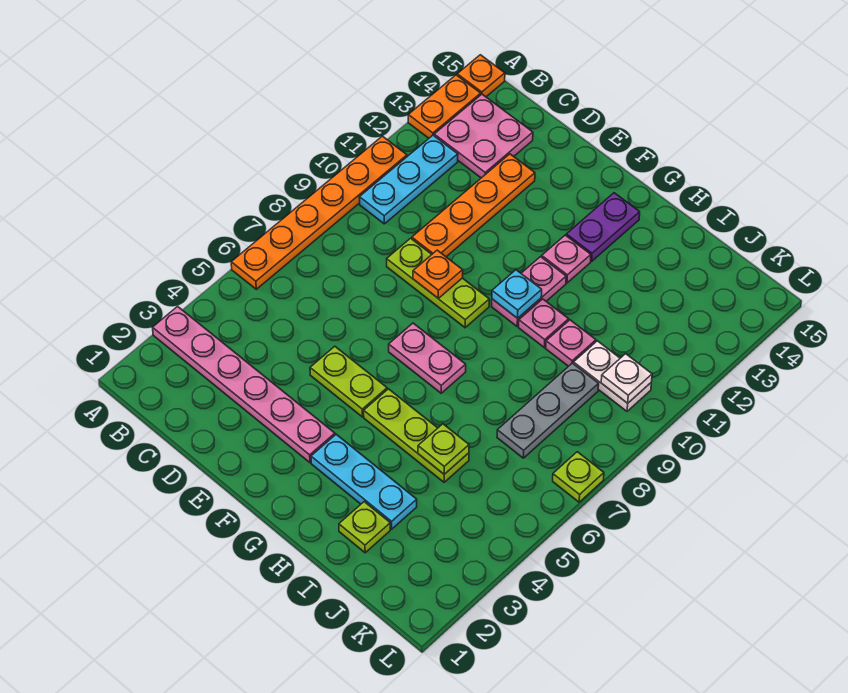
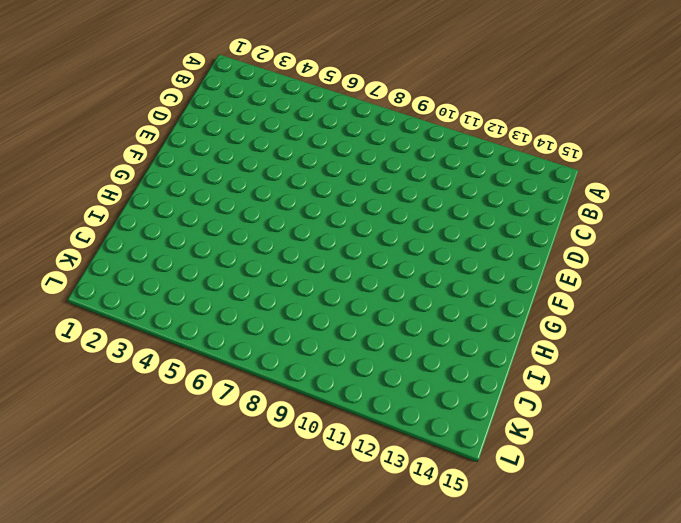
none -> pink 1x6 plate [153,306,335,463]
none -> orange 1x6 plate [231,136,407,289]
none -> orange 1x2 plate [408,75,481,138]

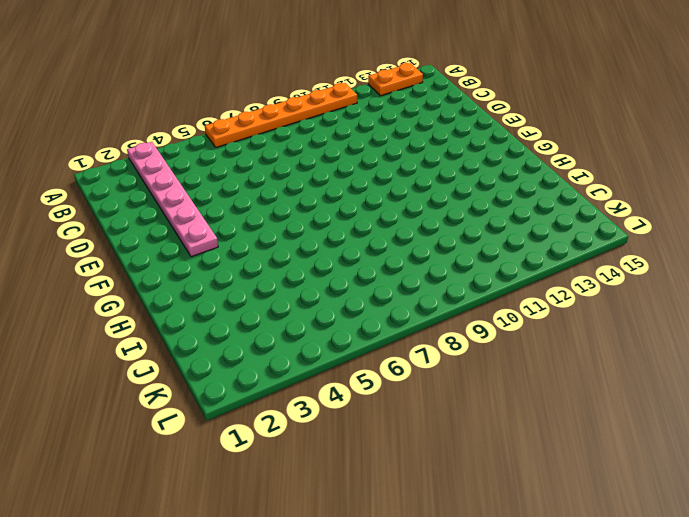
none -> orange 1x1 plate [457,55,505,97]
none -> cyan 1x3 plate [359,135,458,224]
none -> pink 2x2 plate [434,94,533,178]

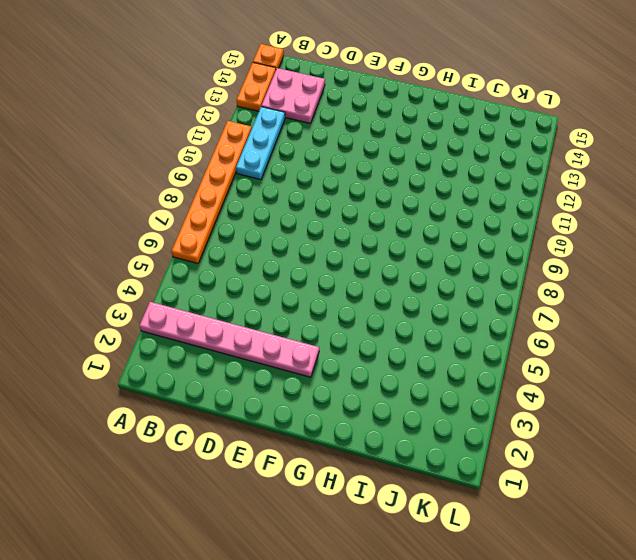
none -> lime 1x3 plate [387,238,489,328]
none -> orange 1x4 plate [412,154,535,257]
none -> lime 1x2 plate [310,346,387,417]

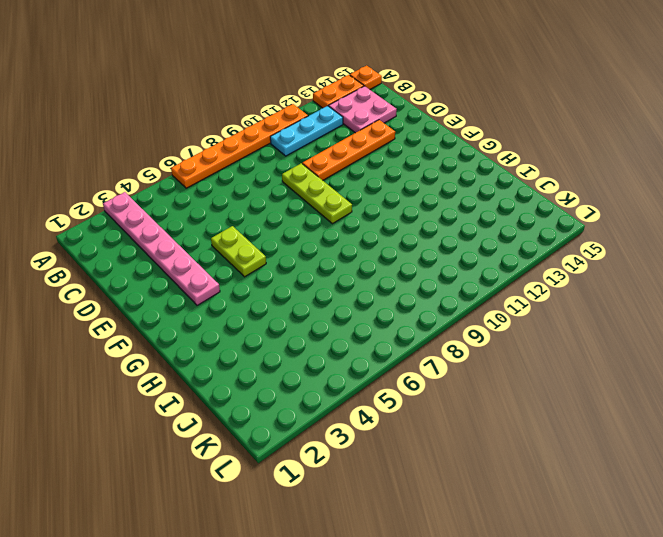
none -> pink 1x2 plate [389,323,466,393]
none -> cyan 1x3 plate [311,434,417,529]
none -> lime 1x3 plate [364,389,469,482]

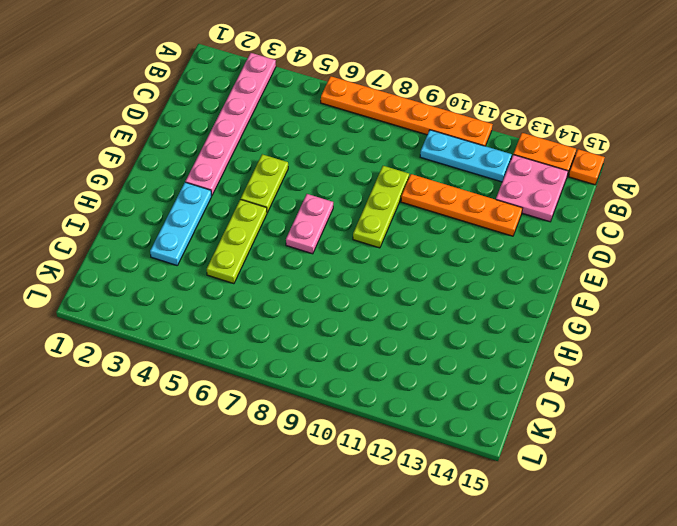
none -> pink 1x2 plate [492,257,566,326]
none -> pink 1x1 plate [542,235,591,283]
none -> purple 1x2 plate [566,193,640,261]

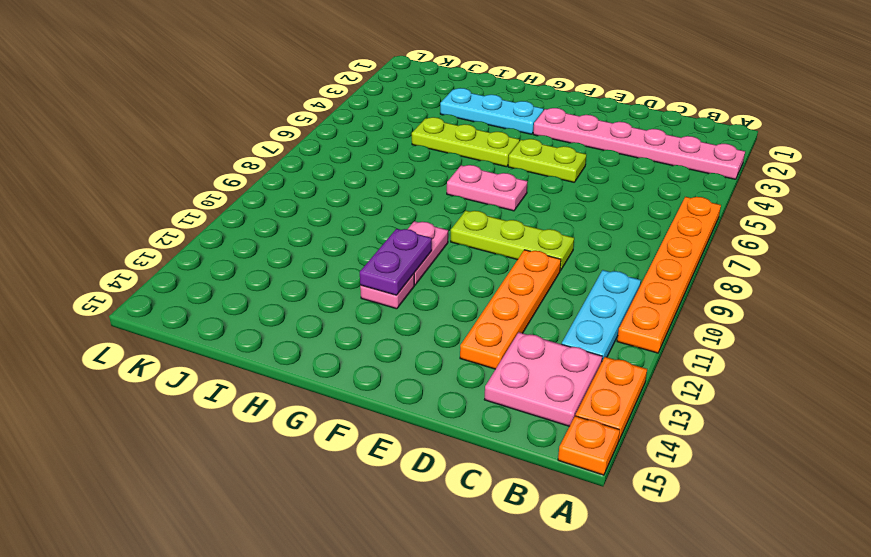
purple 1x2 plate [360,229,432,295] -> purple 1x2 plate moved to [566,193,640,261]
none -> pink 1x1 plate [519,299,569,348]
none -> lime 1x1 plate [339,502,390,553]
none -> pink 1x1 plate [546,320,596,366]

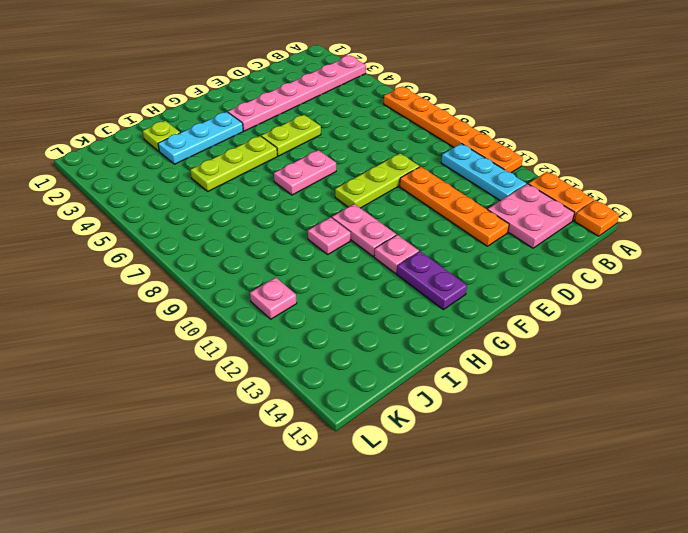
pink 1x1 plate [250,277,297,319] -> pink 1x1 plate moved to [546,320,596,366]
none -> grey 1x3 plate [497,363,599,458]
none -> white 1x2 plate [573,341,651,411]
none -> lime 1x1 plate [553,452,604,502]

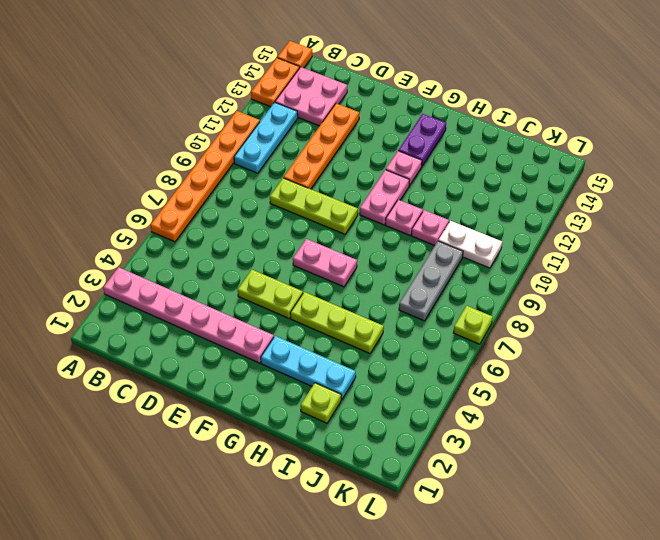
none -> orange 1x1 plate [413,250,463,298]
none -> cyan 1x1 plate [492,270,542,318]
none -> lime 1x1 plate [418,424,469,474]

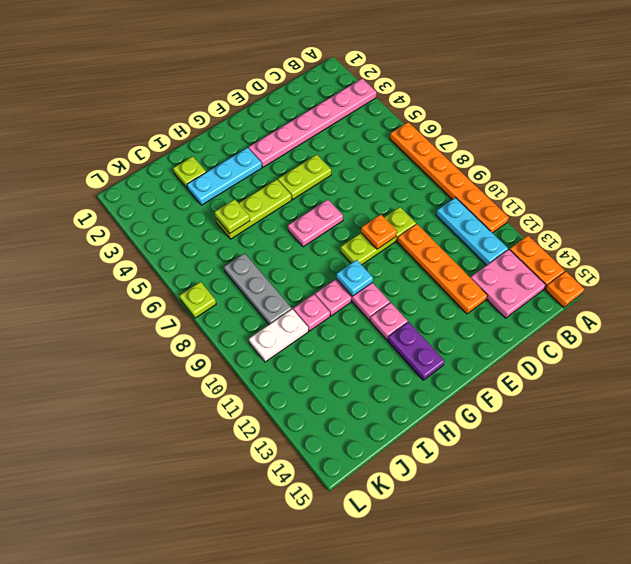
none -> white 1x1 plate [601,354,652,403]

